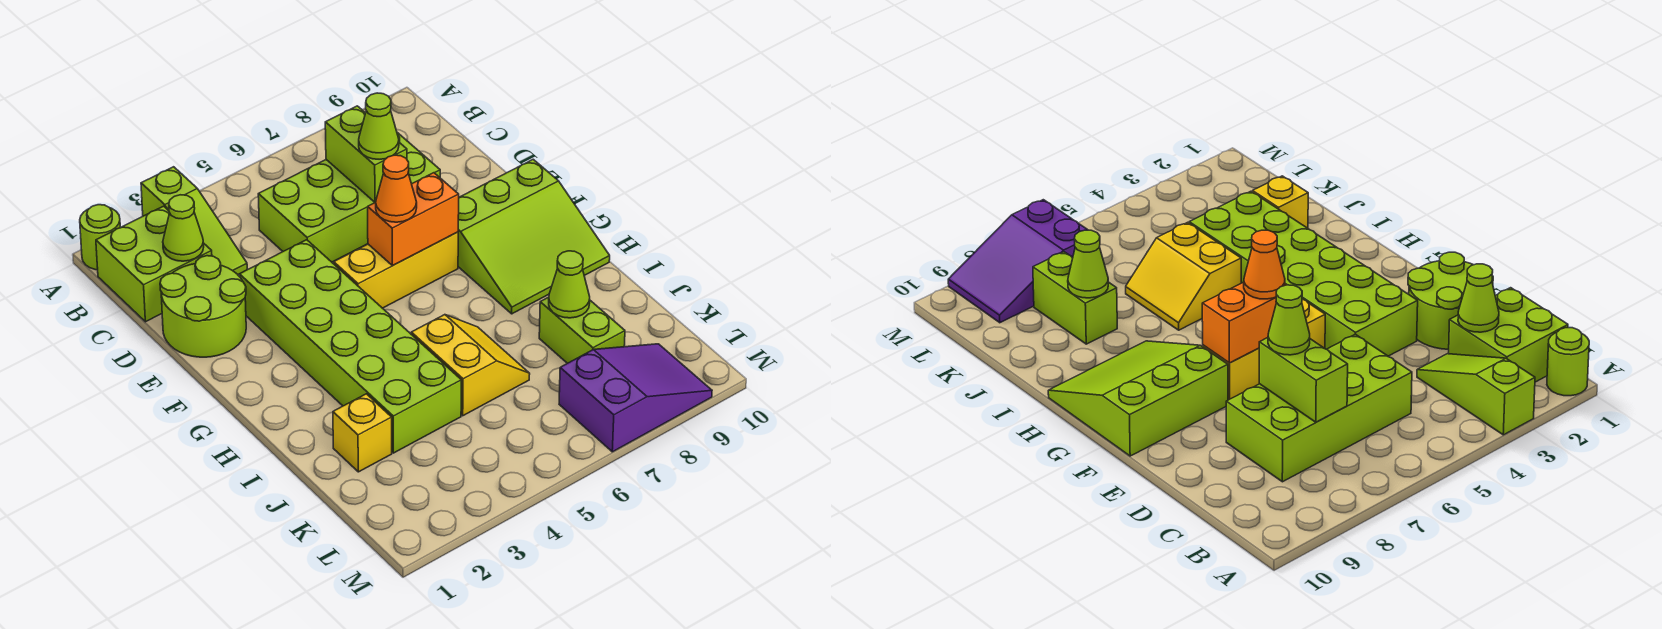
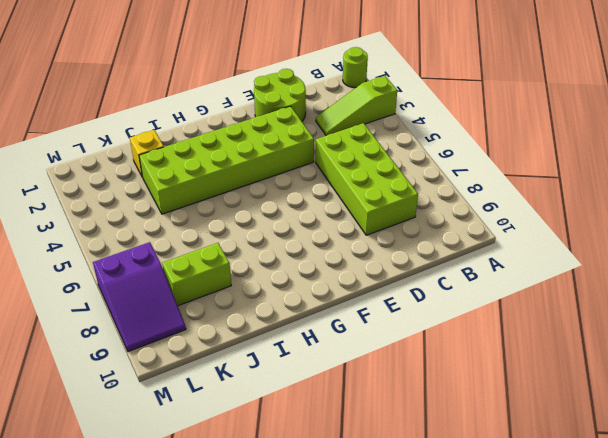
none -> lime 2x2 brick [96,206,212,322]
none -> yellow 1x3 brick [334,232,458,308]
none -> lime 3x3 slope [458,159,610,314]

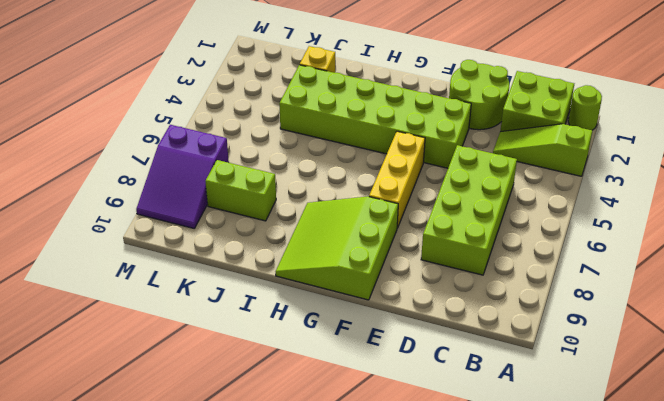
none -> yellow 2x2 slope [411,315,530,416]
none -> lime 1x1 cone [163,195,204,261]
none -> lime 1x2 brick [325,106,407,202]

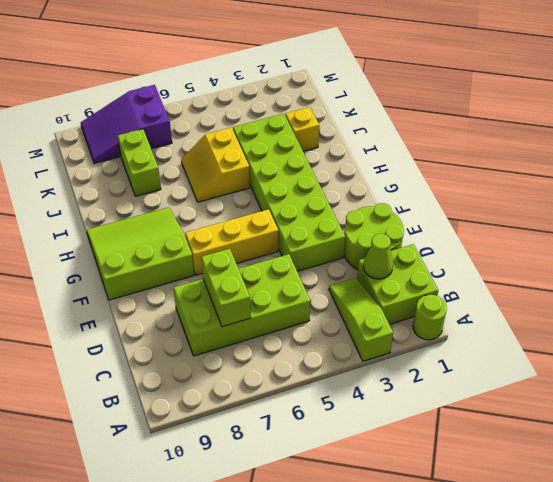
none -> orange 1x2 brick [368,173,459,265]
none -> lime 1x1 cone [549,251,590,318]
none -> lime 1x1 cone [359,93,399,159]

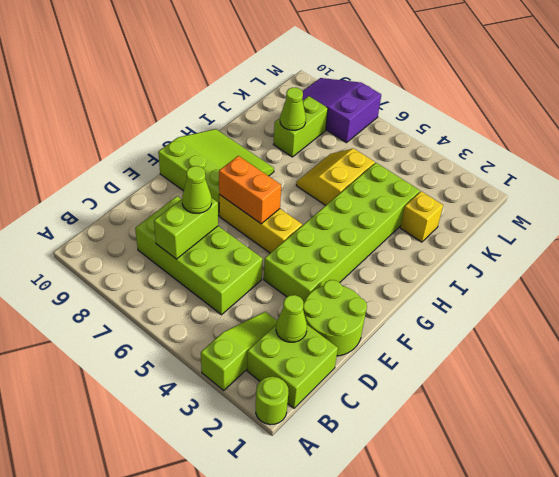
none -> orange 1x1 cone [376,155,417,222]

